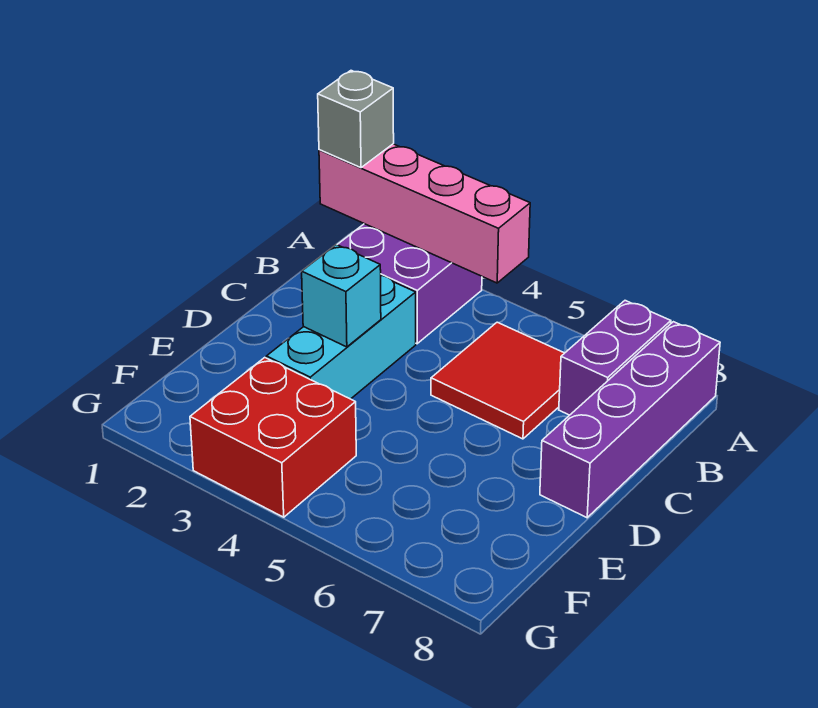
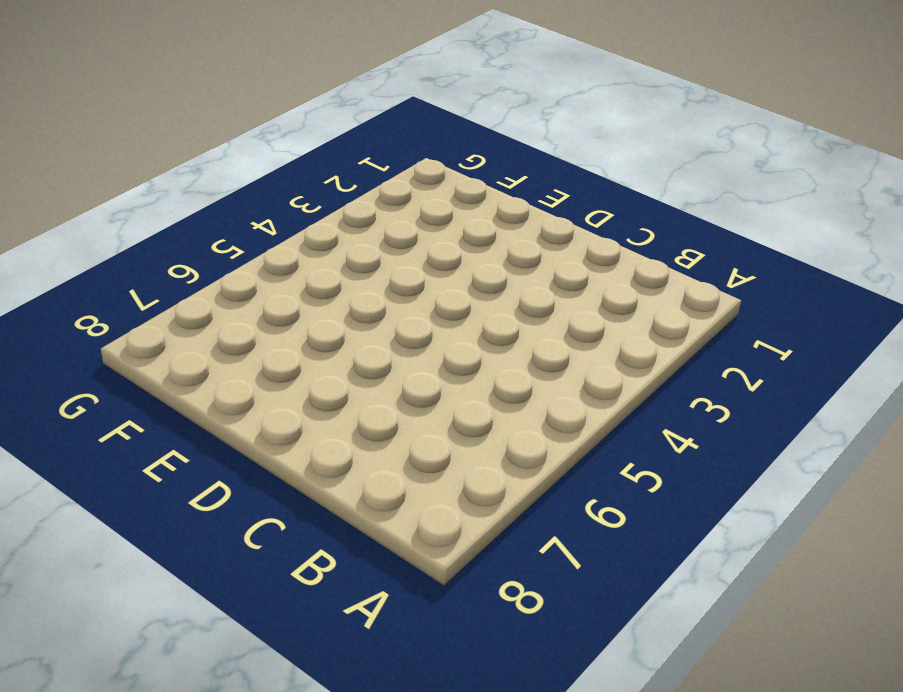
none -> purple 2x2 brick [337,224,482,344]
none -> purple 1x2 brick [559,301,671,415]

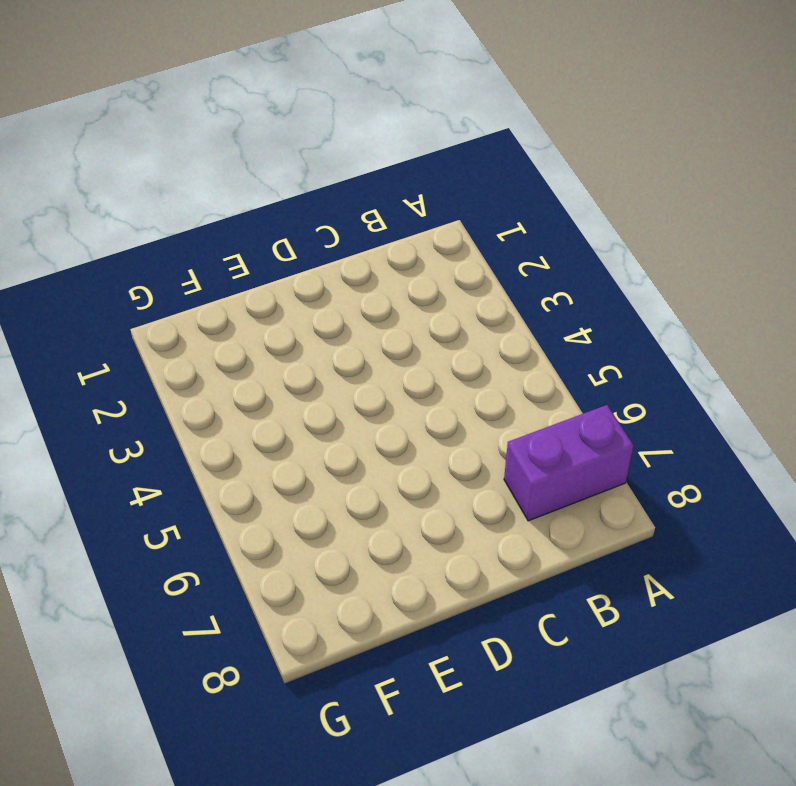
none -> purple 2x2 brick [337,224,482,344]
none -> purple 1x4 brick [540,322,720,518]

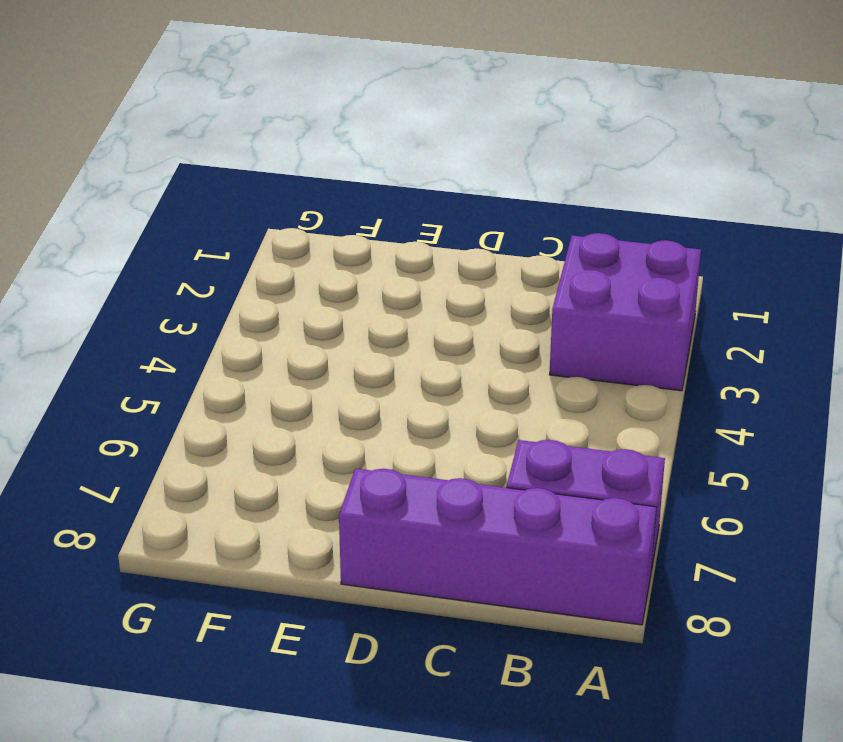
none -> red 2x2 tile [431,322,564,439]
none -> cyan 1x3 brick [266,276,416,399]

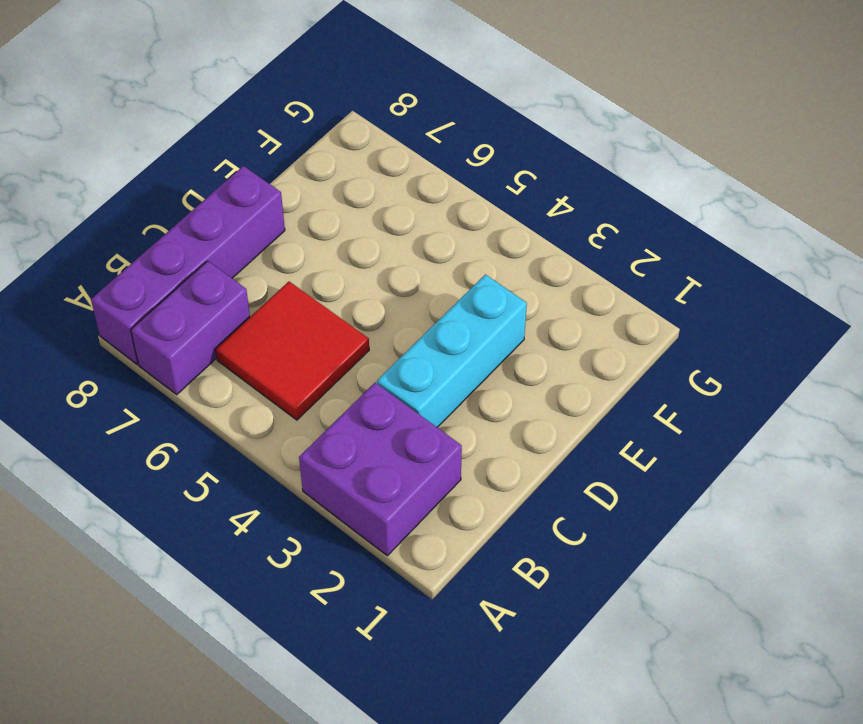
none -> red 2x2 brick [190,358,356,517]
none -> pink 1x4 brick [319,144,530,283]

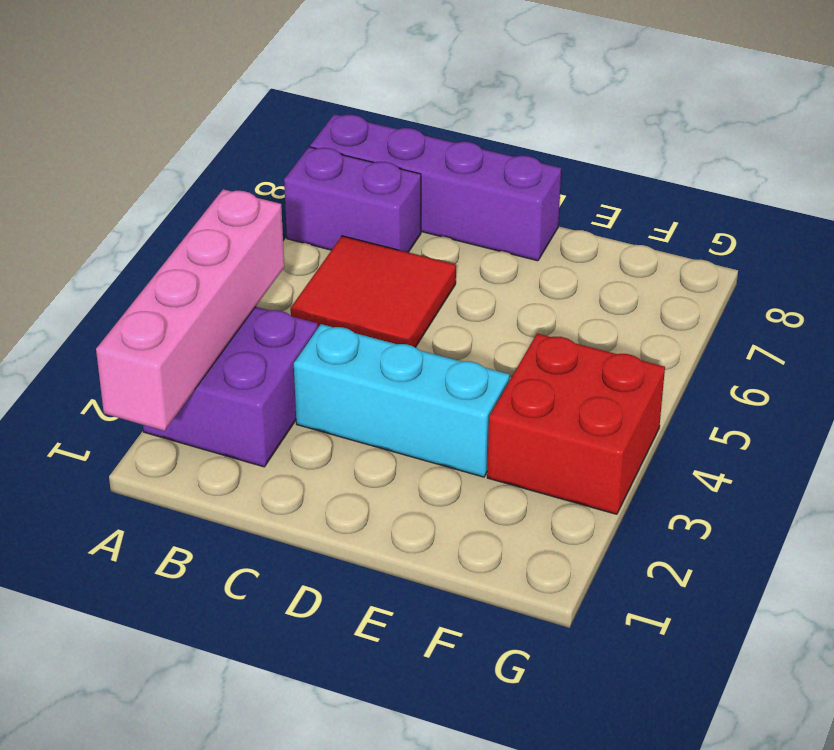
none -> cyan 1x1 brick [302,245,381,347]
none -> grey 1x1 brick [318,71,394,168]

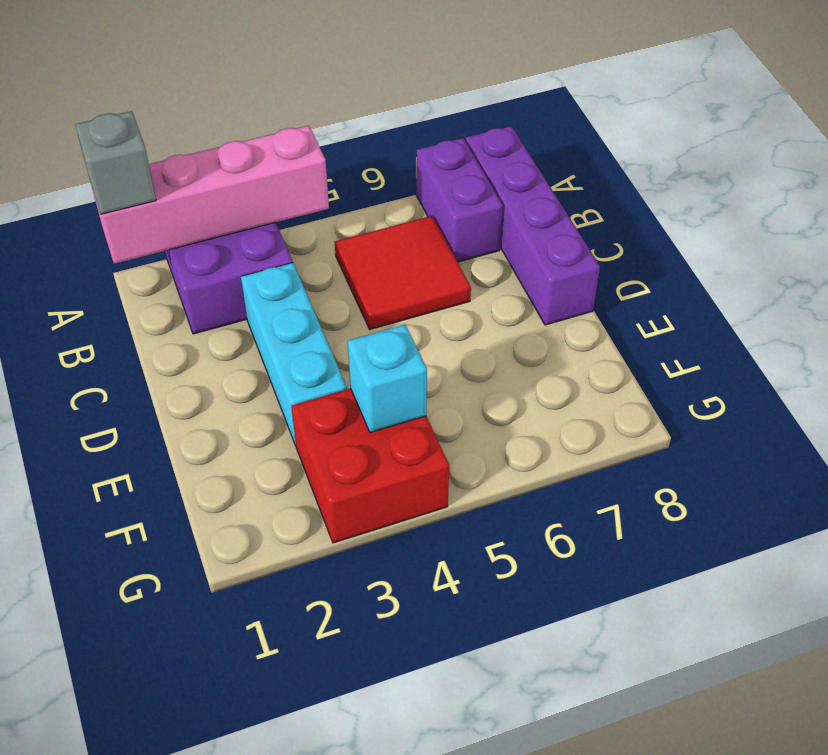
cyan 1x1 brick [348,325,427,433] -> cyan 1x1 brick moved to [302,245,381,347]

